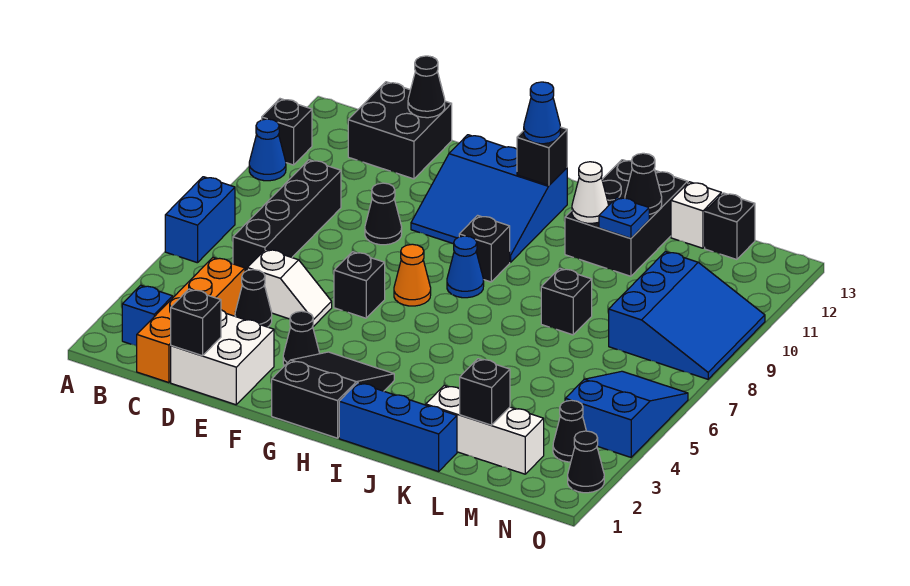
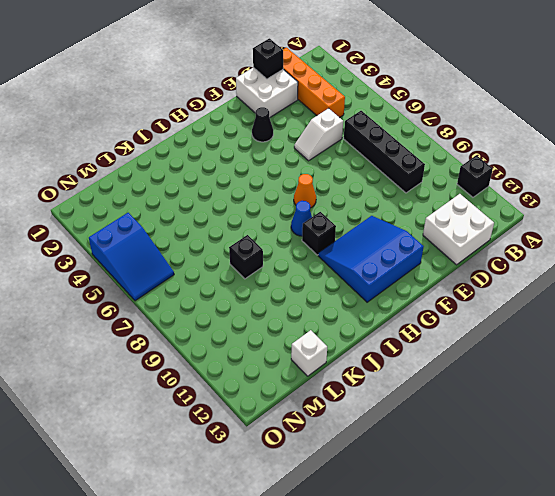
white 2x2 brick [423,194,494,265] -> black 2x2 brick [348,82,452,179]
none -> blue 1x2 brick [165,177,235,263]
none -> blue 1x1 cone [249,119,286,181]
none -> blue 1x1 brick [122,285,173,346]
none -> black 1x1 cone [235,270,272,327]

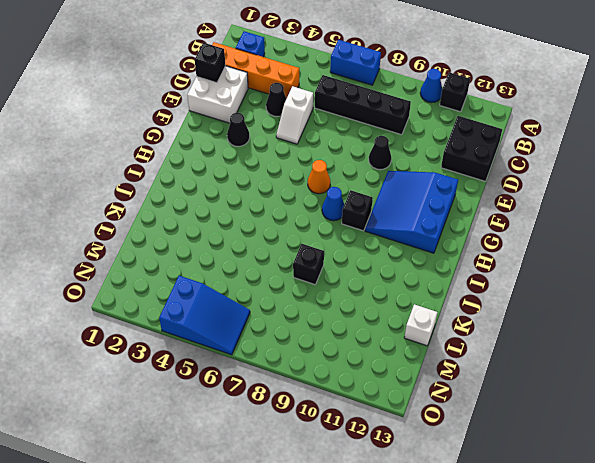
none -> black 1x1 brick [334,252,385,318]
none -> black 2x3 slope [272,352,394,438]
none -> blue 1x3 brick [339,383,457,472]
none -> black 2x3 brick [565,160,688,276]

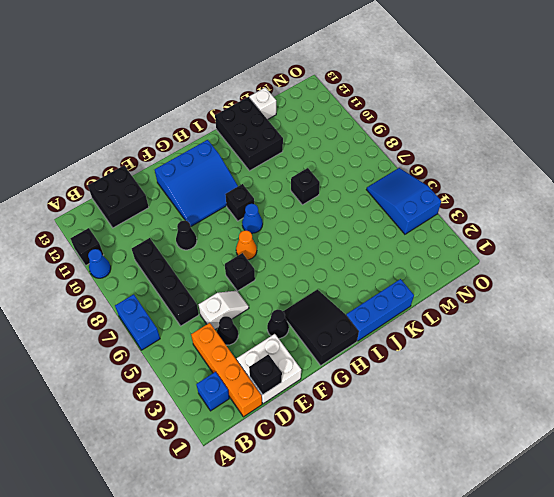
none -> white 1x3 brick [426,386,544,474]
none -> blue 3x3 slope [609,252,765,379]
none -> black 1x1 brick [705,193,755,260]
none -> black 1x1 cone [553,400,586,462]

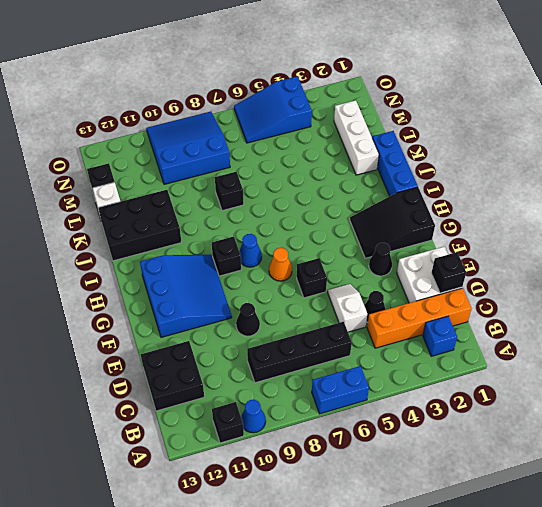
none -> black 1x1 cone [553,400,586,462]
none -> black 1x1 cone [568,431,604,493]
none -> black 1x1 cone [408,56,445,118]
none -> black 1x1 brick [517,127,567,185]

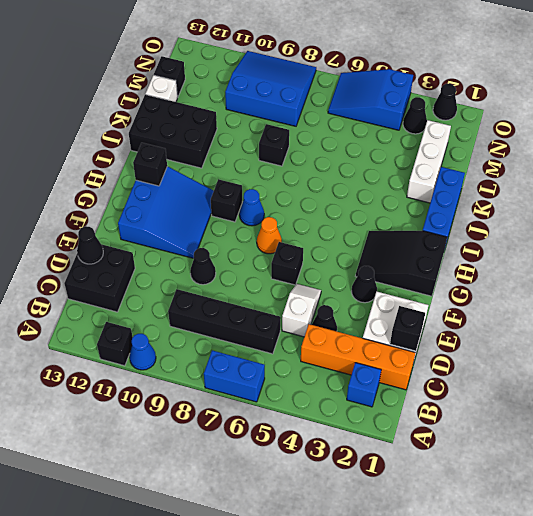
none -> white 1x1 cone [572,162,609,223]
none -> blue 1x1 plate [599,197,649,238]
none -> black 1x1 cone [625,153,662,214]
none -> black 1x1 brick [460,359,510,425]

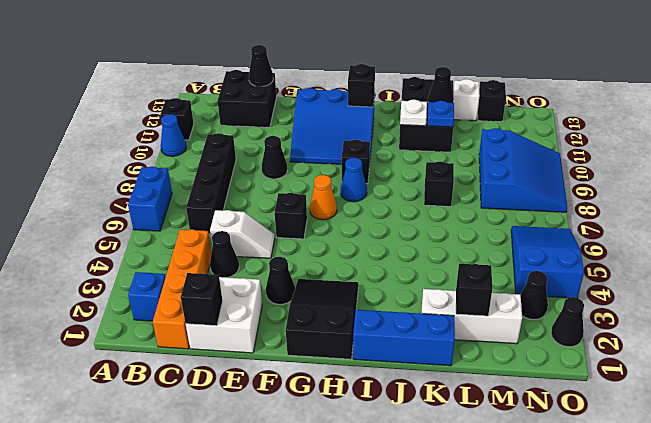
white 1x1 plate [400,100,427,126] -> white 1x1 cone [572,162,609,223]
none -> blue 1x1 cone [524,82,560,144]

